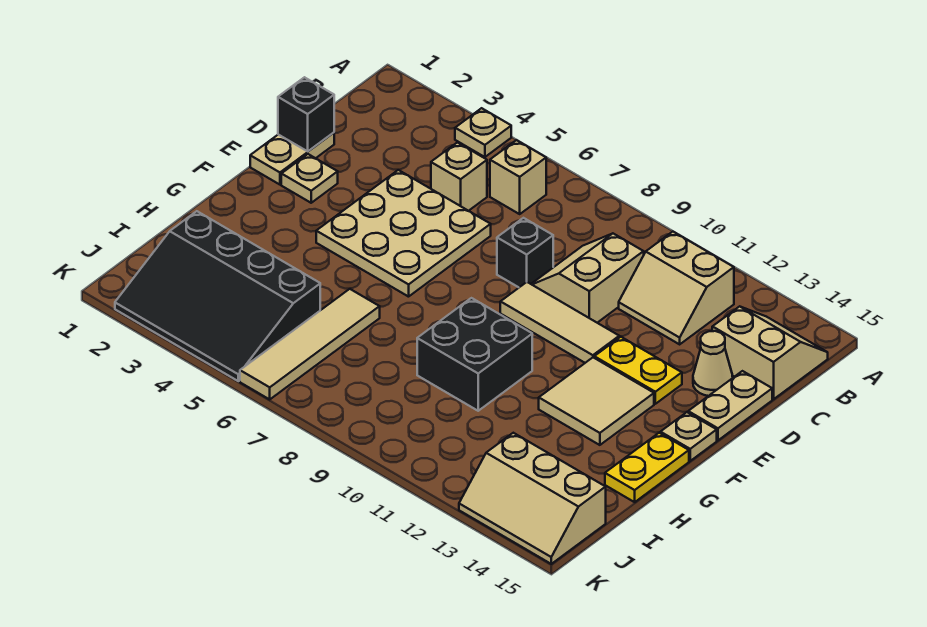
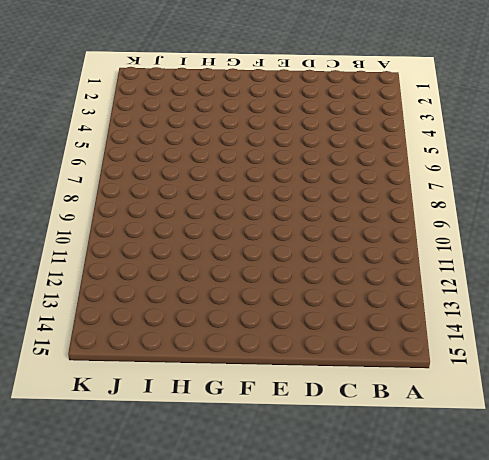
none -> tan 1x1 plate [455,108,511,157]
none -> tan 1x1 brick [490,140,546,214]
none -> tan 2x2 slope [619,232,734,344]

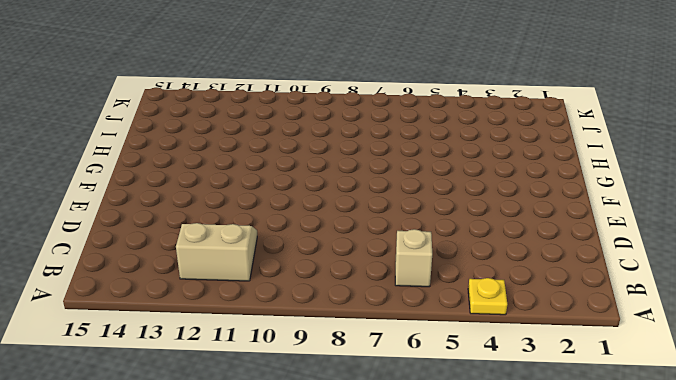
yellow 1x1 plate [468,278,507,315] -> tan 1x1 plate [455,108,511,157]
none -> tan 2x2 slope [712,306,828,399]
none -> tan 1x1 brick [431,142,487,211]
none -> tan 2x2 slope [532,234,644,323]

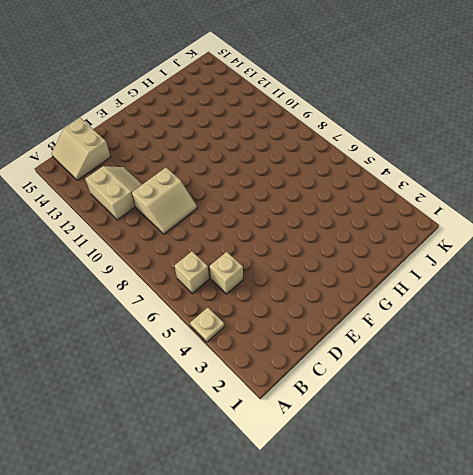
none -> tan 1x2 plate [250,133,334,185]
none -> tan 3x3 plate [316,170,491,297]
none -> black 1x1 brick [497,218,553,287]

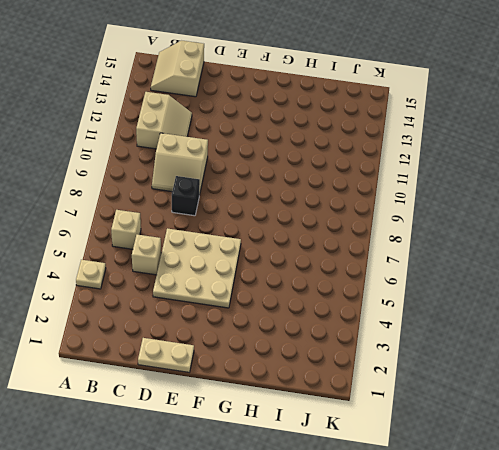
none -> tan 1x1 cone [693,331,733,396]
none -> tan 1x2 plate [688,371,772,440]
none -> tan 1x1 plate [281,154,338,203]

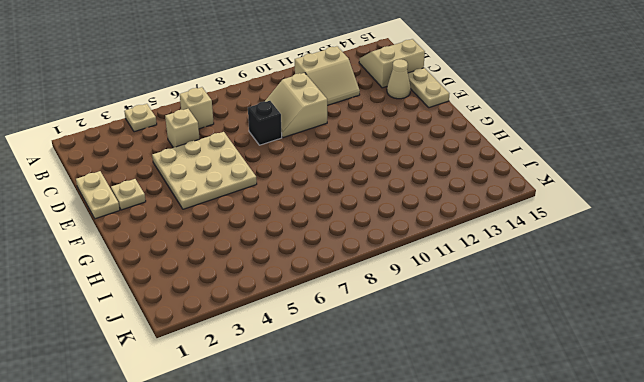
none -> tan 1x3 tile [500,282,619,363]
none -> yellow 1x2 plate [594,337,682,404]
none -> tan 2x2 tile [539,357,654,445]

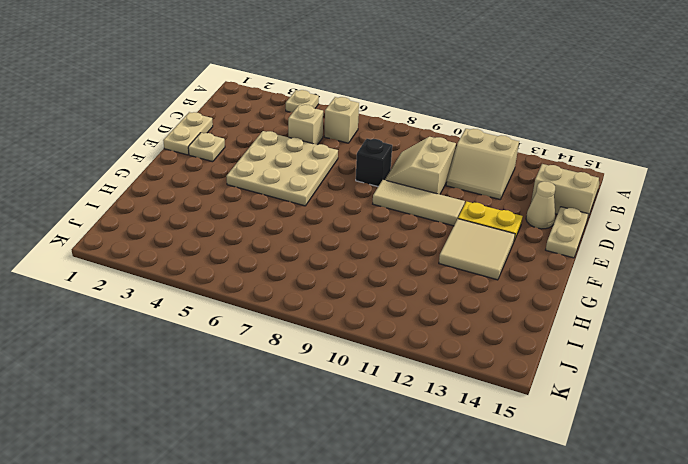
none -> tan 1x1 plate [660,412,717,461]
none -> black 2x2 brick [417,298,532,411]
none -> yellow 1x2 plate [605,433,689,502]

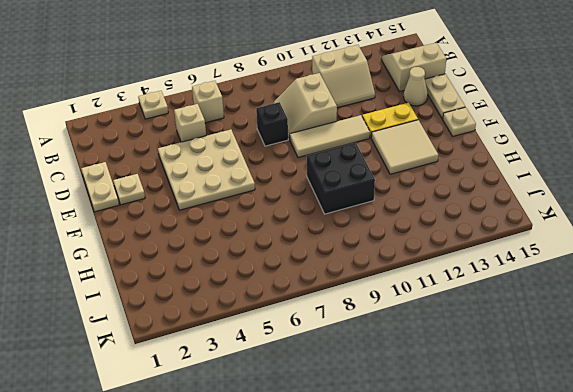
none -> yellow 1x2 plate [605,433,689,502]
none -> tan 1x4 tile [240,289,380,399]
none -> black 3x4 slope [115,211,320,381]

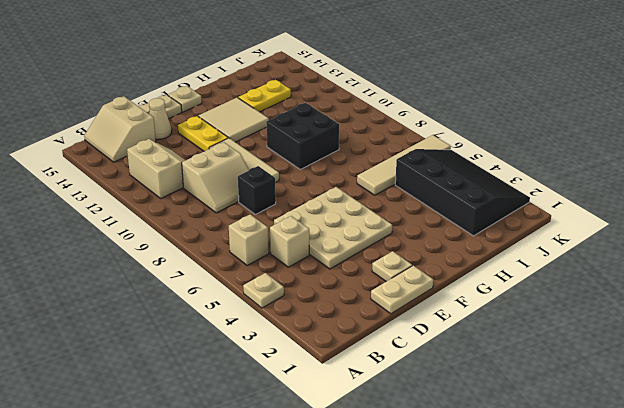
yellow 1x2 plate [238,80,291,112] -> yellow 1x2 plate moved to [605,433,689,502]
none -> tan 2x3 slope [459,433,606,564]
none -> black 1x1 brick [278,77,334,151]

